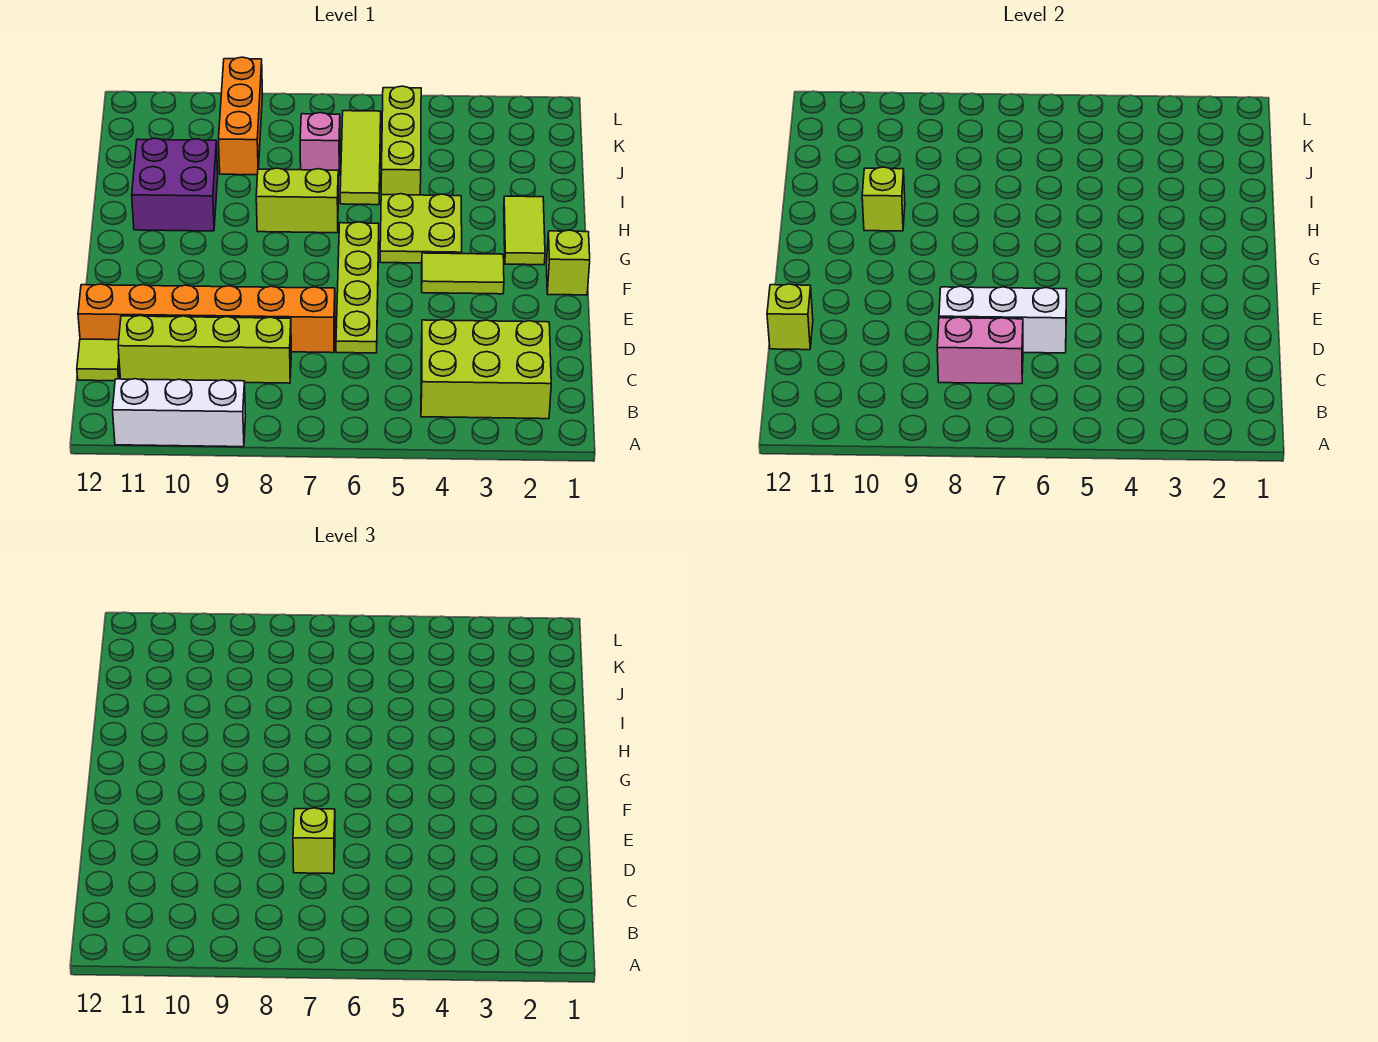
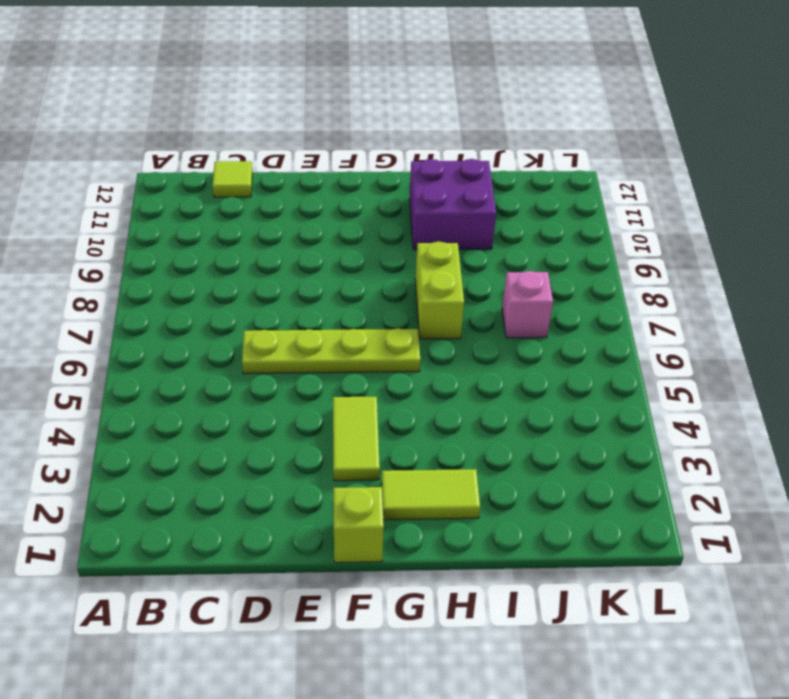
none -> white 1x3 brick [113,379,246,447]
none -> lime 2x3 brick [421,320,551,419]
none -> lime 1x4 brick [118,315,291,383]

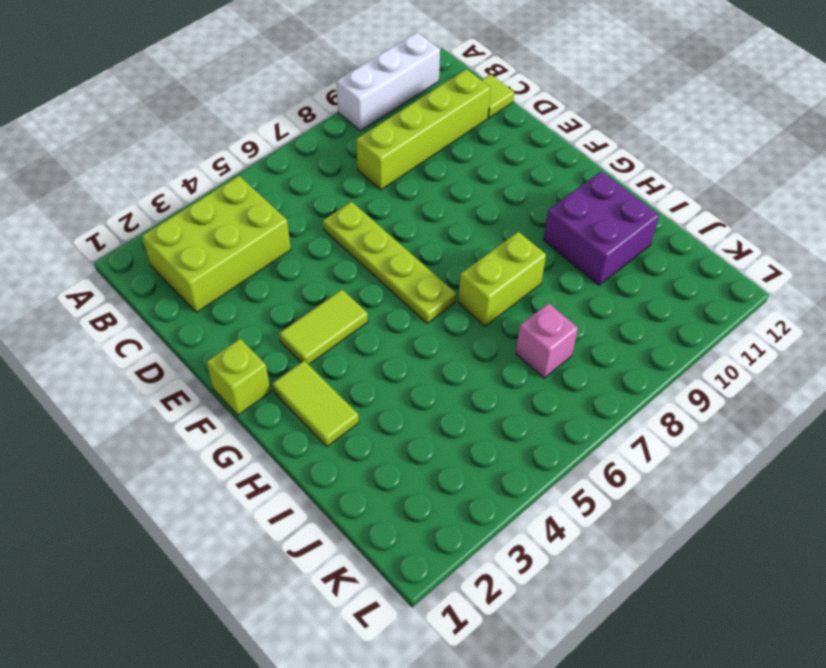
none -> orange 1x6 brick [78,284,335,353]
none -> lime 2x2 plate [380,194,462,263]
none -> lime 1x3 brick [381,86,421,195]

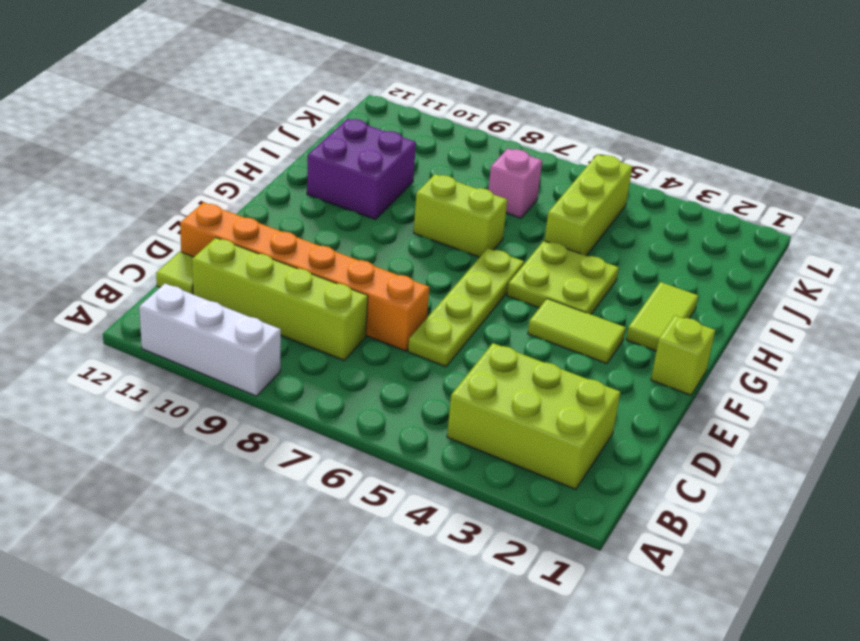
none -> lime 1x3 tile [340,111,381,205]
none -> orange 1x3 brick [219,57,262,175]
none -> pink 1x2 brick [937,317,1023,384]

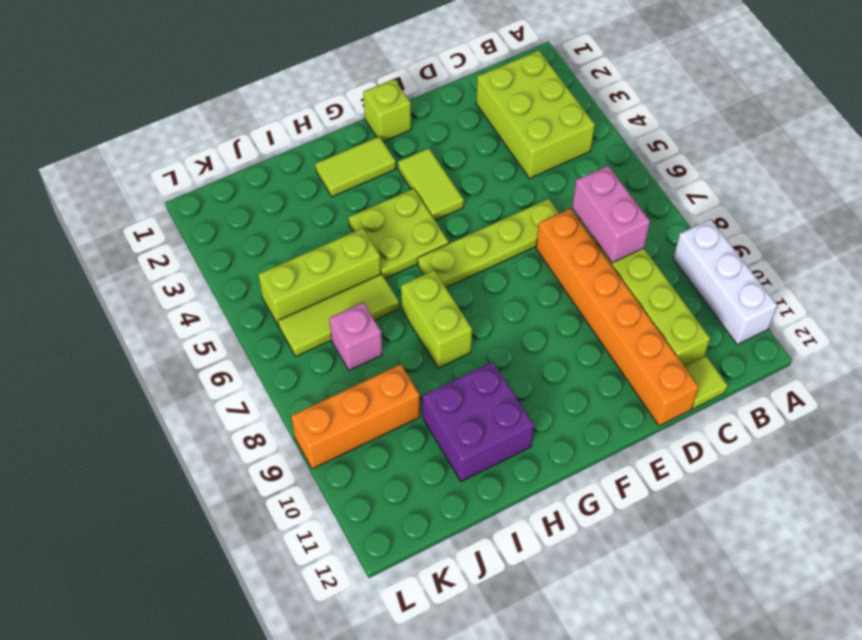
none -> white 1x3 brick [939,286,1067,353]
none -> lime 1x1 brick [767,284,813,350]
none -> lime 1x1 brick [862,167,905,231]

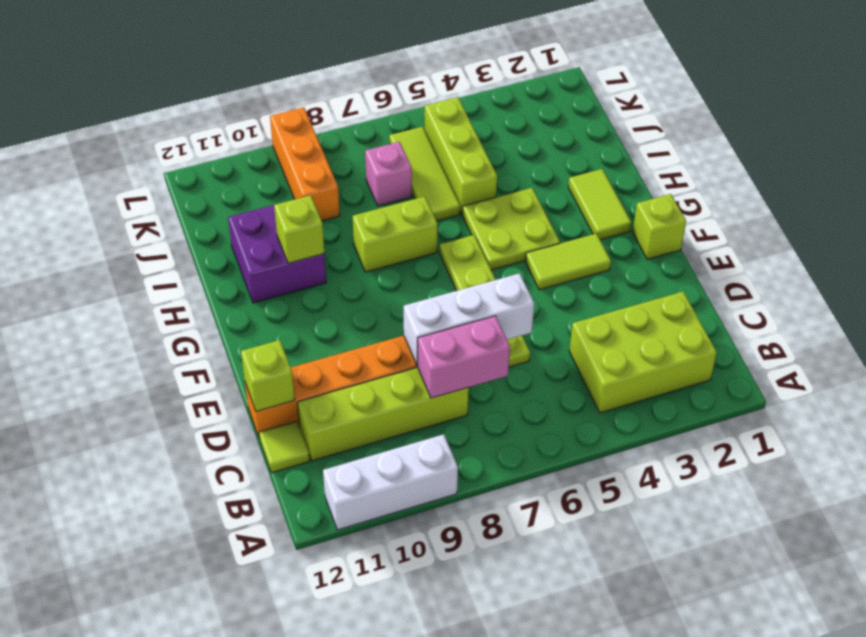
none -> lime 1x1 brick [293,808,335,874]

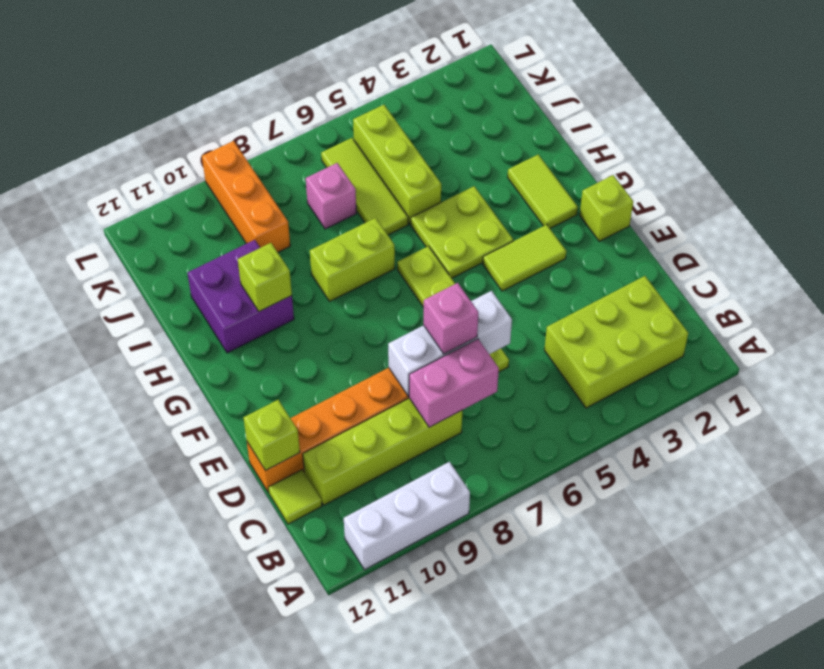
pink 1x1 brick [424,283,478,354] -> lime 1x1 brick [293,808,335,874]

